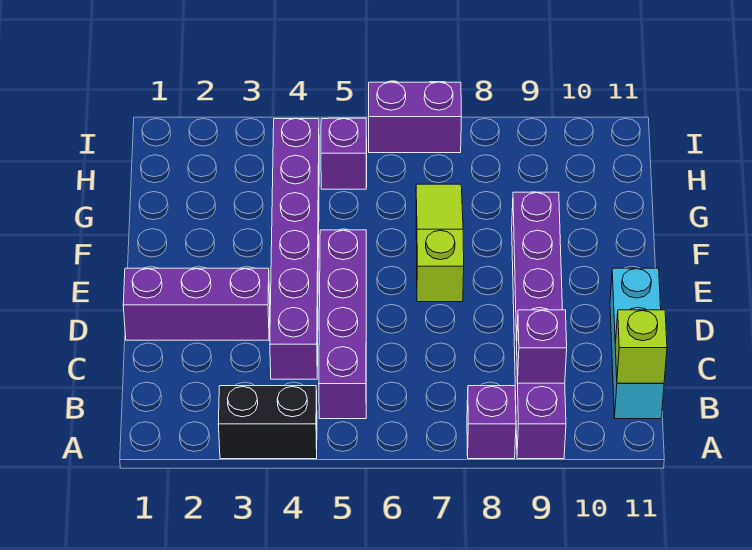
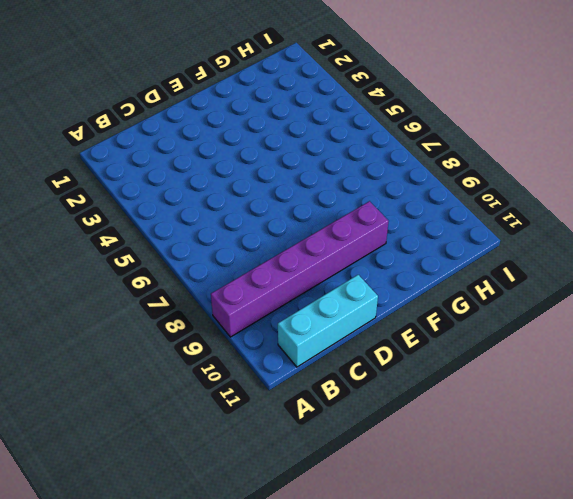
none -> black 1x2 brick [218,386,317,459]
none -> purple 1x1 brick [467,386,516,459]
none -> purple 1x4 brick [319,230,366,419]

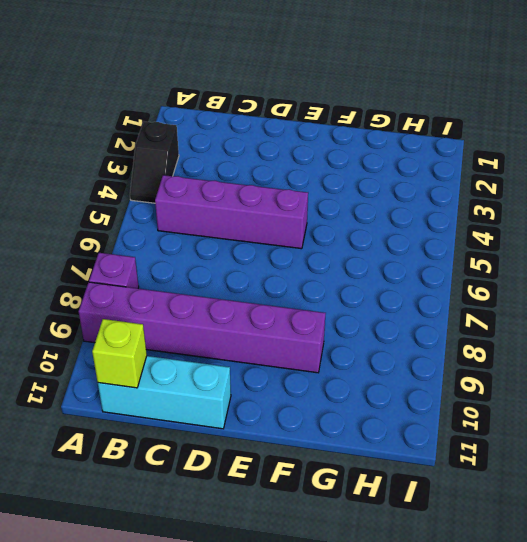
black 1x2 slope [130,122,179,203] -> black 1x2 brick [218,386,317,459]
none -> purple 1x6 brick [270,119,319,379]
none -> purple 1x3 brick [123,268,270,340]
none -> lime 1x3 slope [416,184,464,302]

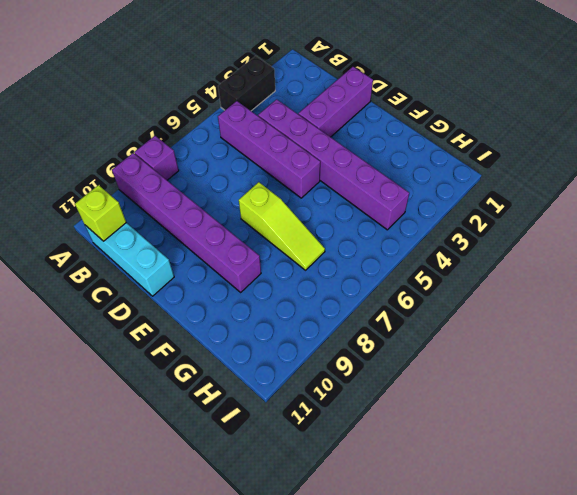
none -> purple 1x1 brick [321,118,367,189]
none -> purple 1x2 brick [369,82,461,153]
none -> purple 1x1 brick [517,310,567,383]

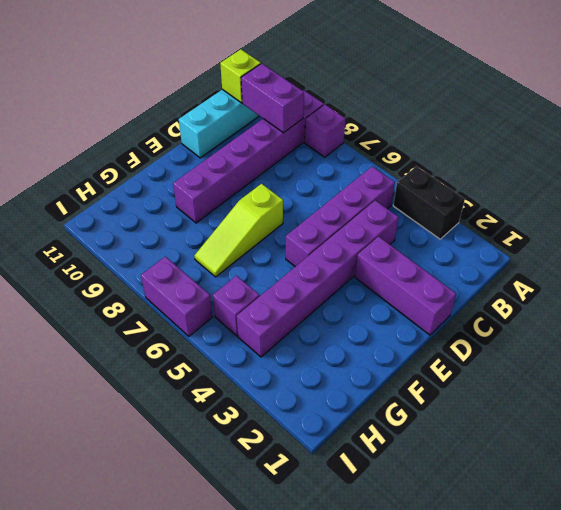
purple 1x2 brick [241,63,304,133] -> purple 1x1 brick [517,310,567,383]

